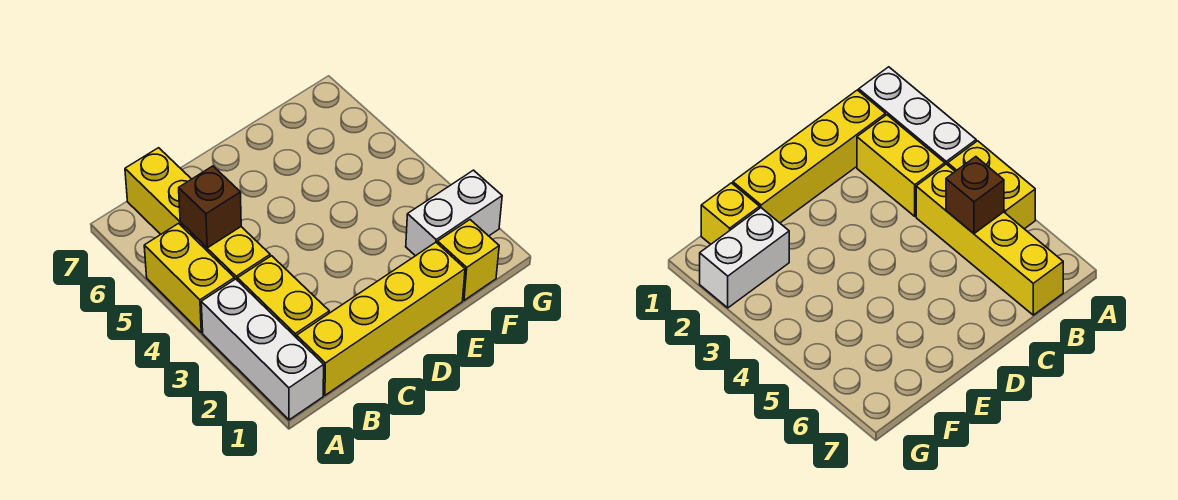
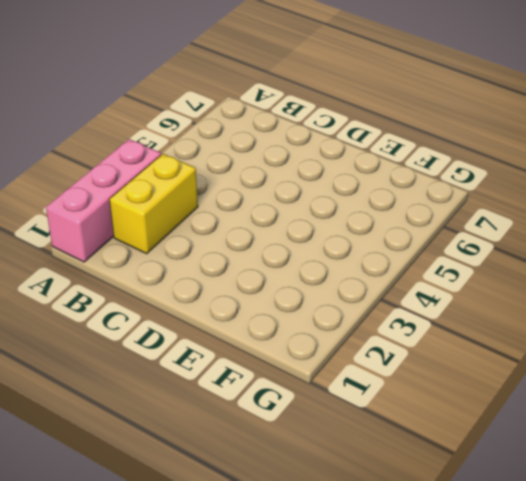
pink 1x3 brick [46,139,161,262] -> white 1x3 brick [201,279,324,420]
none -> yellow 1x2 brick [144,223,234,333]
none -> yellow 1x4 brick [297,242,465,395]

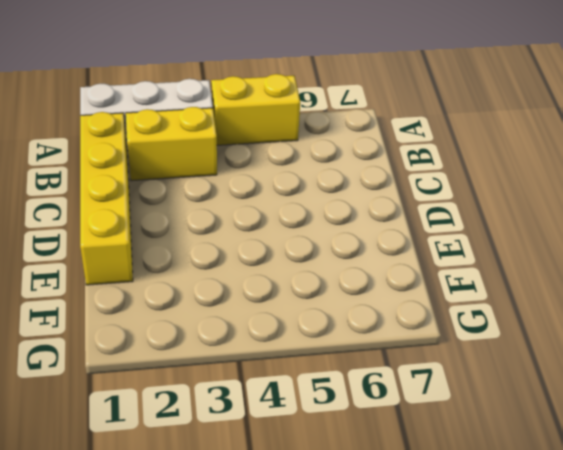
none -> yellow 1x4 brick [125,148,270,281]
none -> yellow 1x1 brick [437,220,499,300]

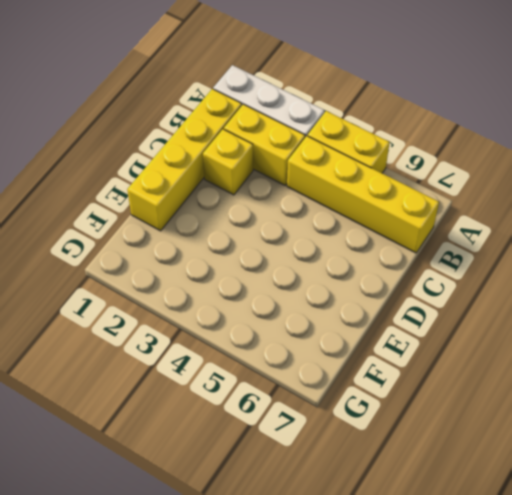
yellow 1x1 brick [203,129,253,195] -> yellow 1x1 brick moved to [437,220,499,300]
none -> white 1x2 brick [406,170,502,256]
none -> brown 1x1 brick [179,166,241,248]

